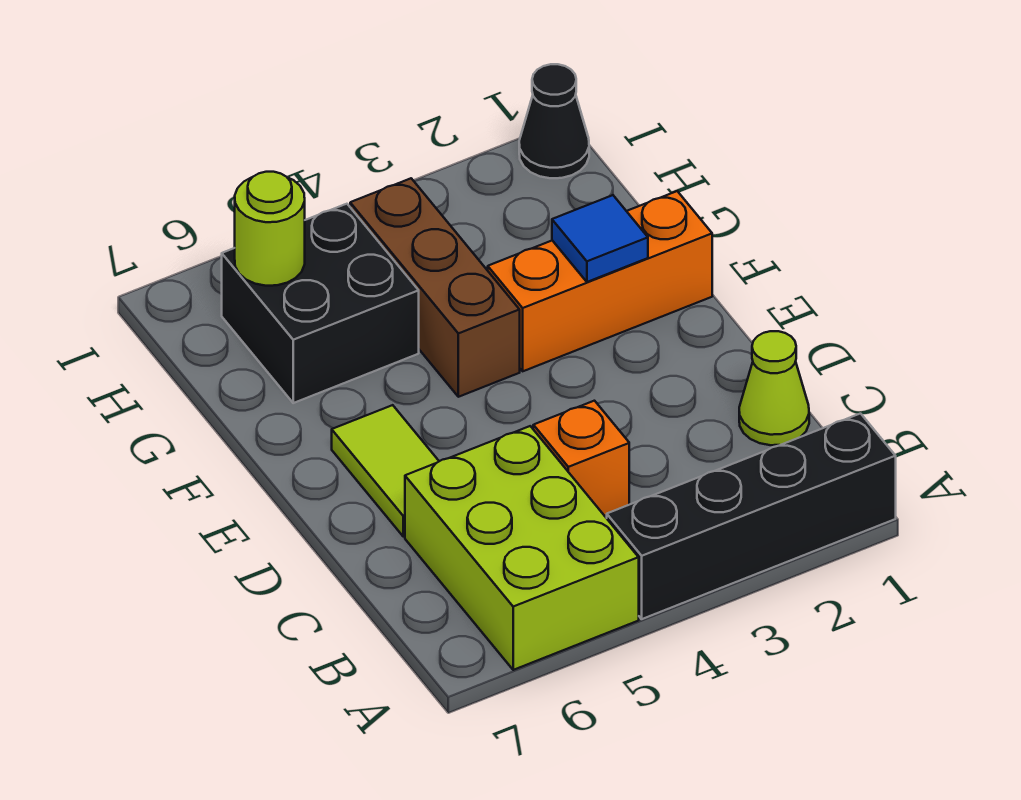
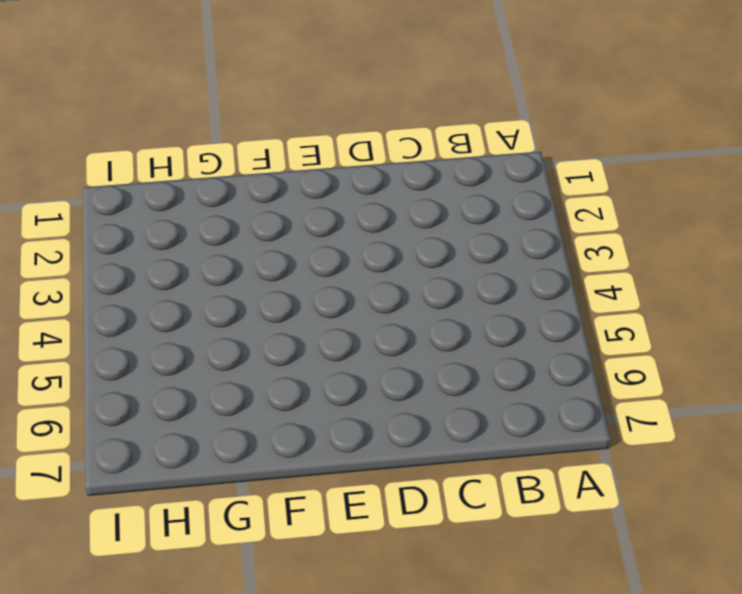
none -> black 1x4 brick [607,414,896,619]
none -> lime 2x3 brick [405,426,639,670]

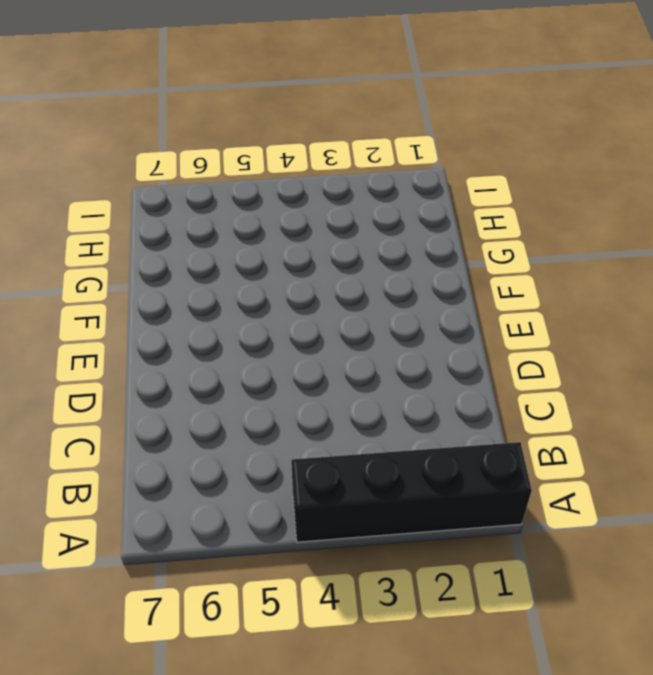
none -> lime 2x3 brick [405,426,639,670]
none -> lime 1x1 cone [739,331,809,445]

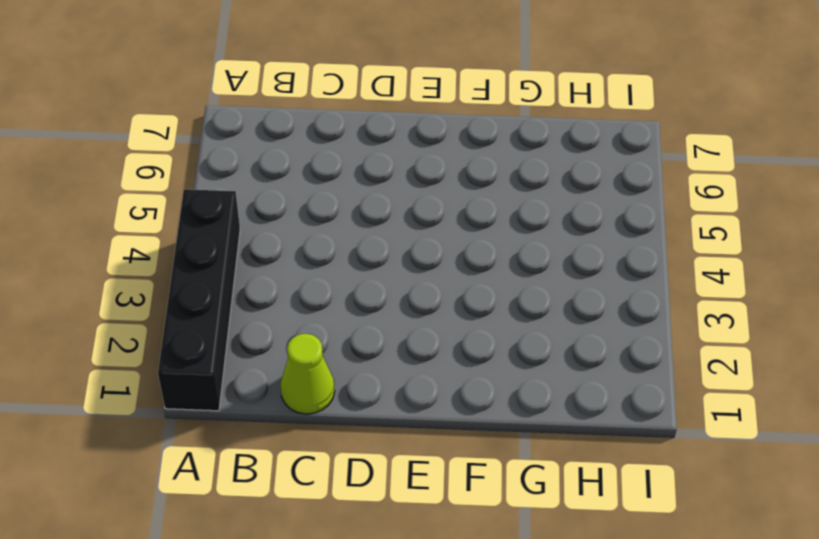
none -> lime 2x3 brick [405,426,639,670]
none -> orange 1x1 brick [533,401,629,516]

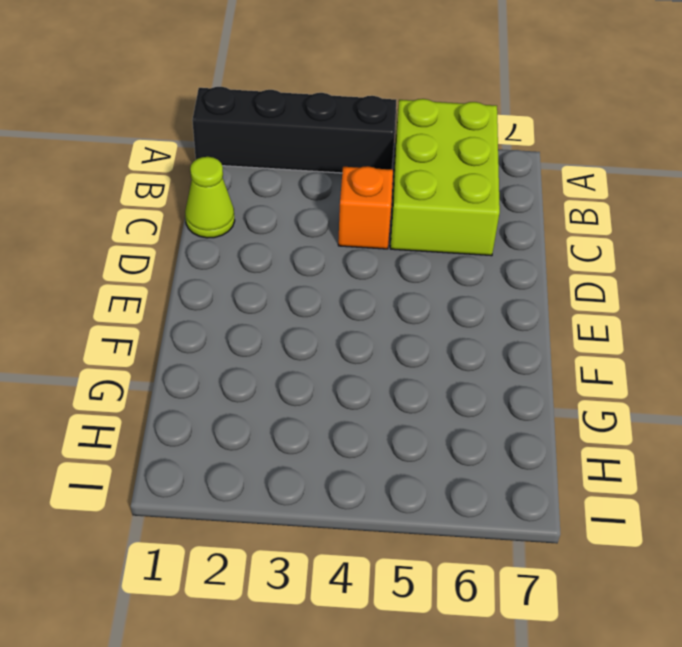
none -> lime 1x2 tile [332,405,439,536]
none -> orange 1x3 brick [487,191,712,371]

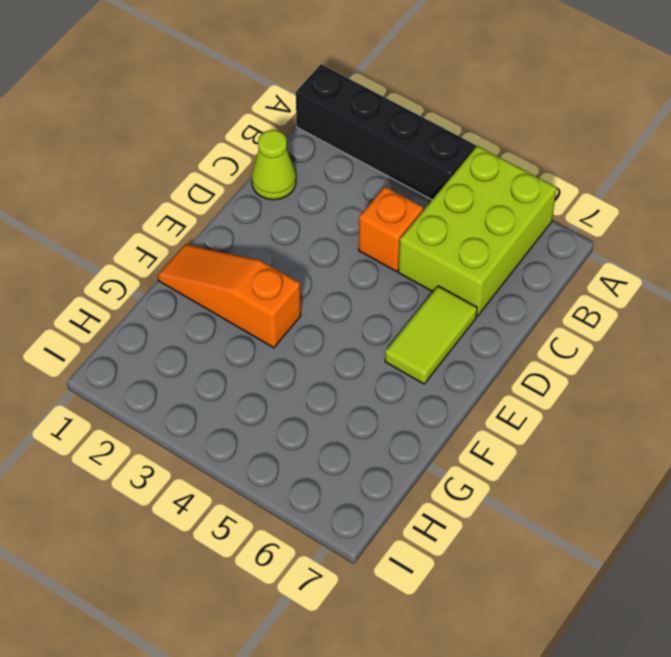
orange 1x3 slope [158,244,301,348] -> orange 1x3 brick [487,191,712,371]
none -> brown 1x3 brick [350,178,520,397]
none -> black 2x2 brick [222,204,419,403]

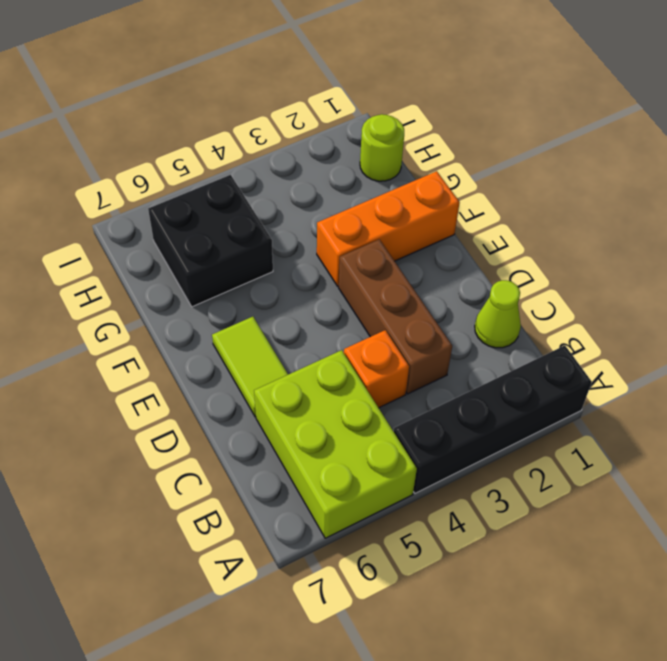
brown 1x3 brick [339,239,452,394] -> brown 1x3 brick moved to [350,178,520,397]
lime 1x1 round brick [360,114,404,181] -> lime 1x1 round brick moved to [235,172,305,286]
none -> black 1x1 cone [519,64,589,178]
none -> blue 1x1 tile [552,195,648,282]

